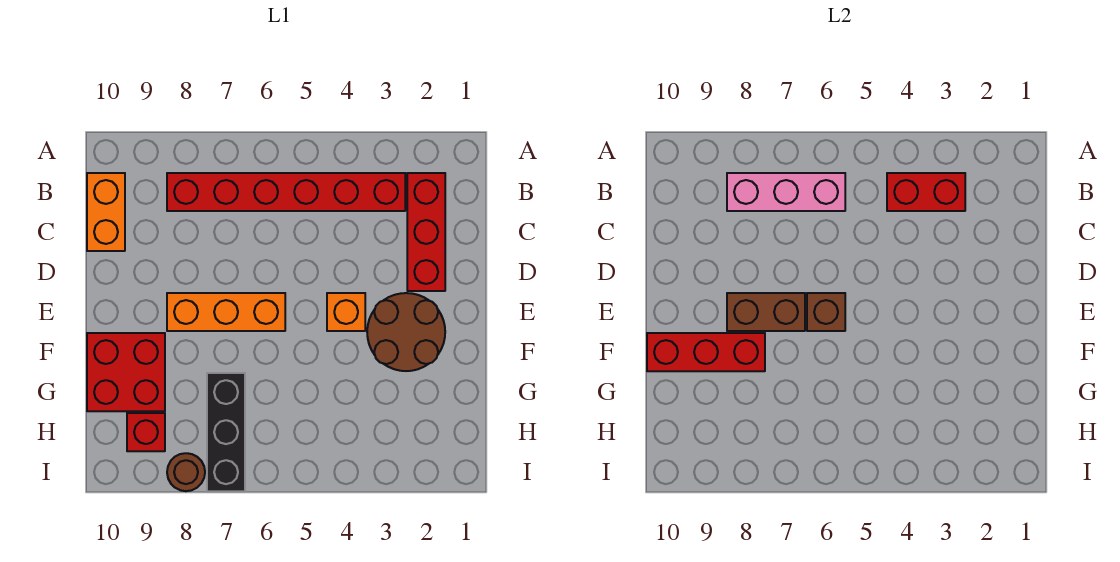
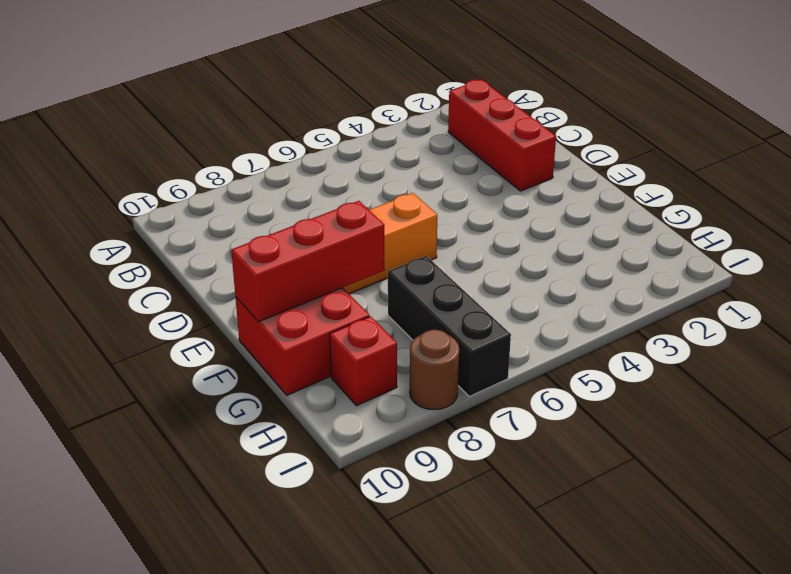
none -> red 1x6 brick [167,173,405,211]
none -> orange 1x2 brick [87,173,125,251]
none -> brown 2x2 round brick [367,293,445,371]

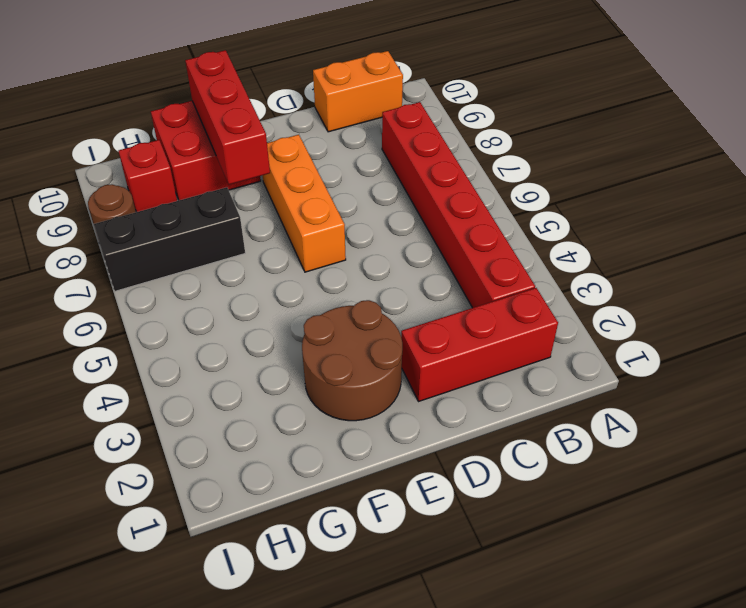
none -> orange 1x1 brick [327,293,365,331]
none -> red 1x2 brick [887,173,965,211]
none -> pink 1x3 brick [727,173,845,211]

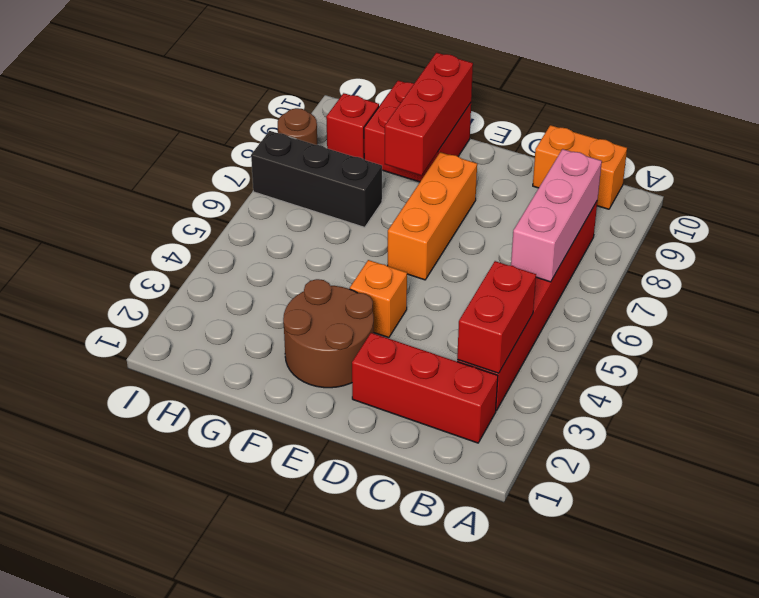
none -> brown 1x1 brick [807,293,845,331]
none -> brown 1x2 brick [727,293,805,331]

